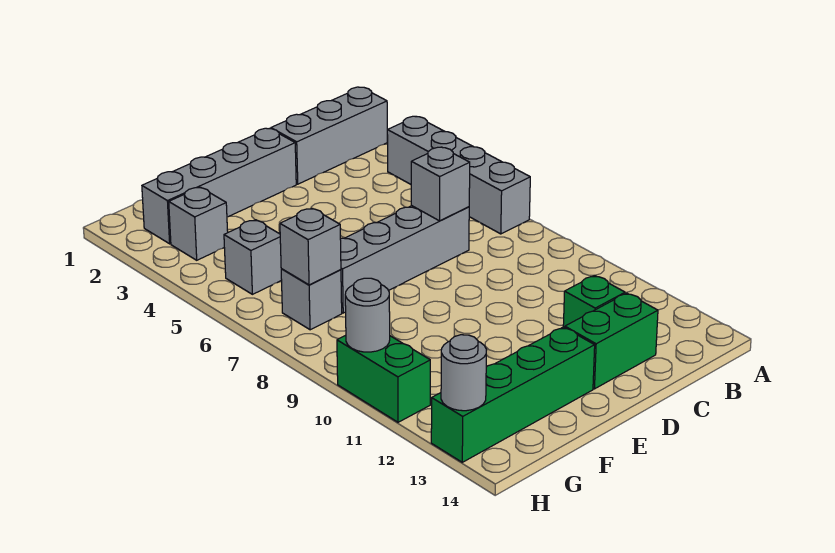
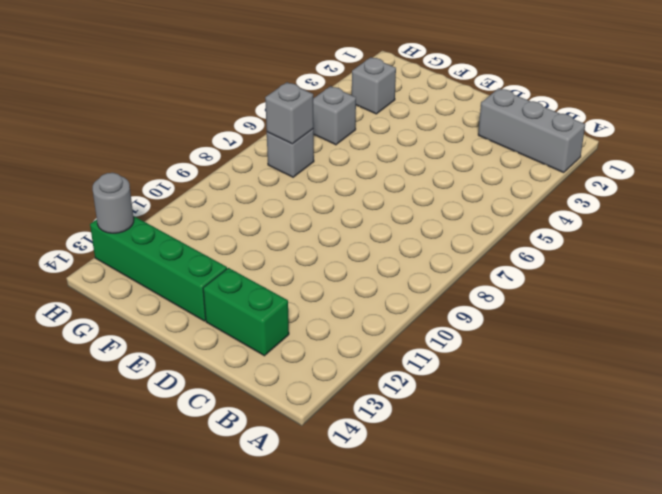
none -> grey 1x4 brick [387,116,530,234]
none -> grey 1x4 brick [340,206,469,313]
none -> green 1x1 brick [563,275,625,328]

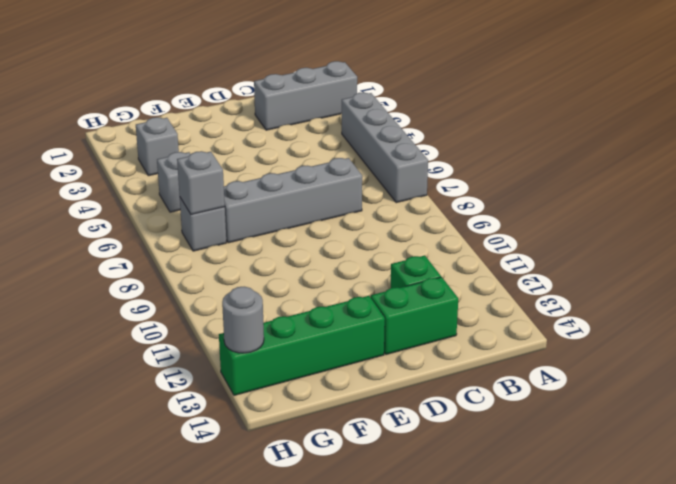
none -> grey 1x4 brick [142,128,296,244]
none -> green 1x2 brick [337,335,430,422]
none -> grey 1x1 brick [411,147,470,221]

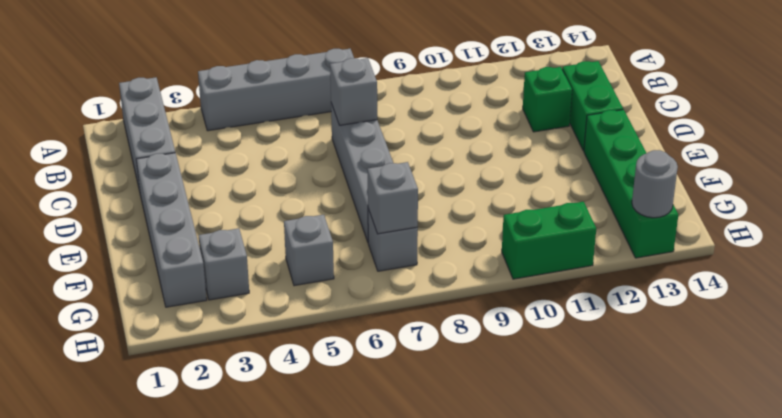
none -> grey 1x1 round brick [345,278,390,352]

